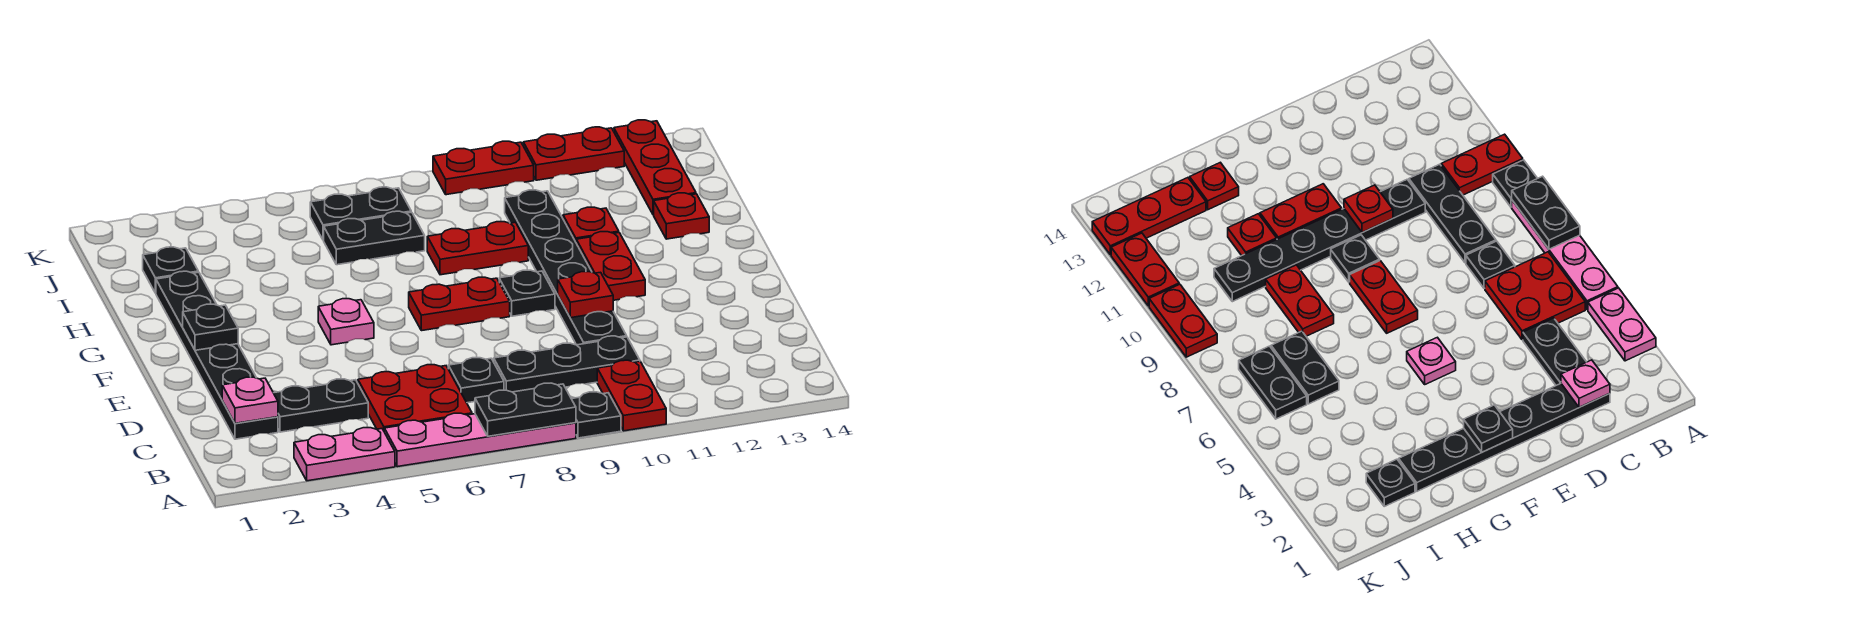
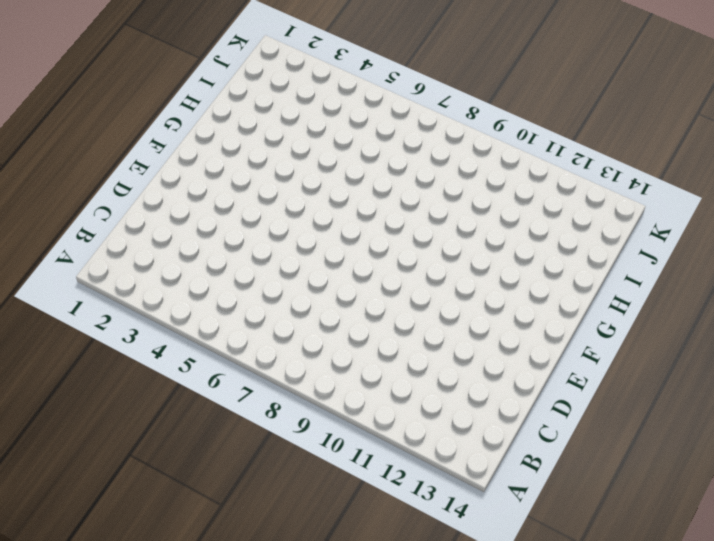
none -> pink 1x2 plate [294,428,395,481]
none -> pink 1x4 plate [384,413,576,467]
none -> black 1x1 plate [572,392,621,438]

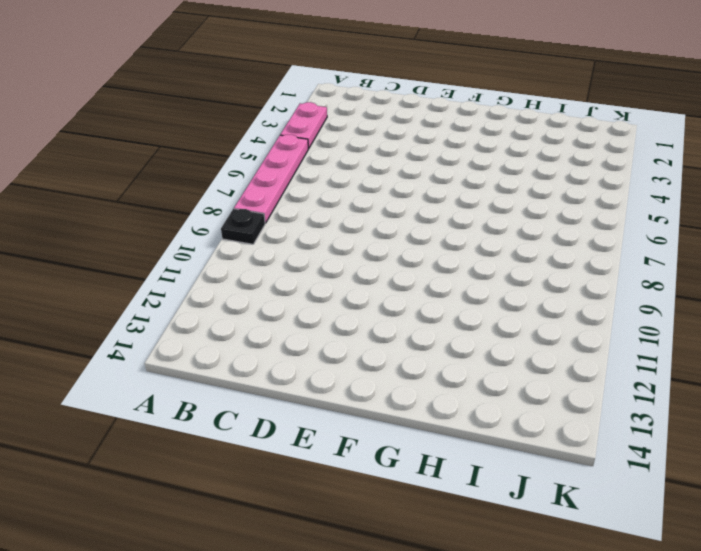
none -> red 1x2 plate [597,360,666,431]
none -> red 2x2 plate [358,365,472,431]
none -> black 1x6 plate [156,271,278,439]

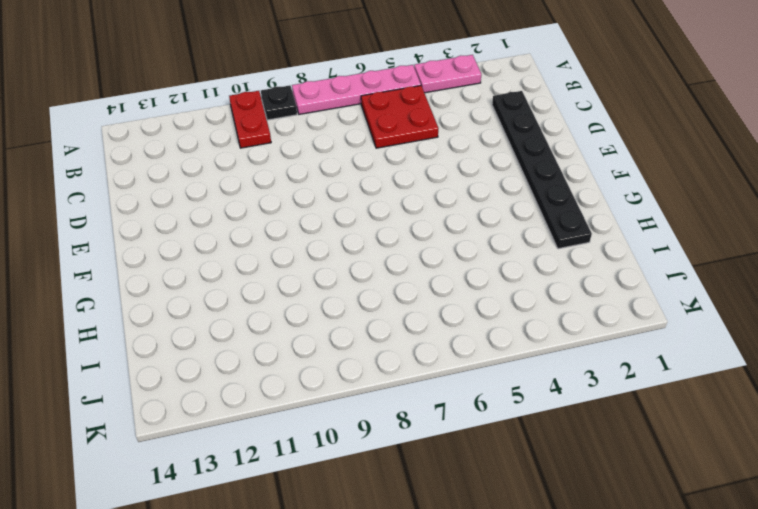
none -> black 1x2 plate [274,379,368,432]
none -> black 1x1 plate [448,358,504,403]
none -> black 1x3 plate [494,336,640,392]

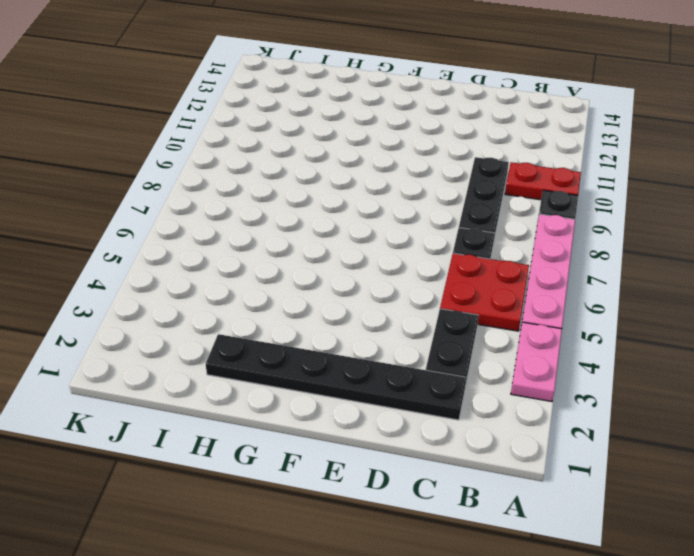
none -> black 1x6 plate [505,190,627,345]
none -> pink 1x1 plate [318,299,374,345]
none -> red 1x2 plate [409,277,510,331]

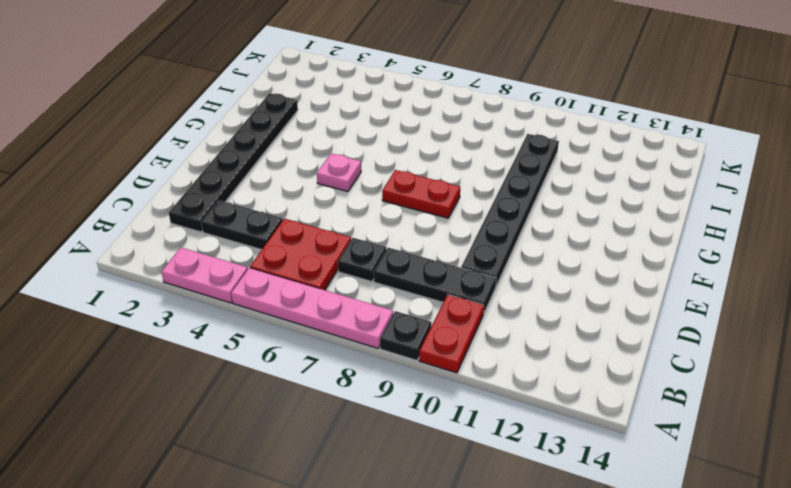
none -> black 1x1 plate [499,270,555,316]
none -> red 1x2 plate [576,232,645,300]
none -> red 1x2 plate [427,222,528,275]

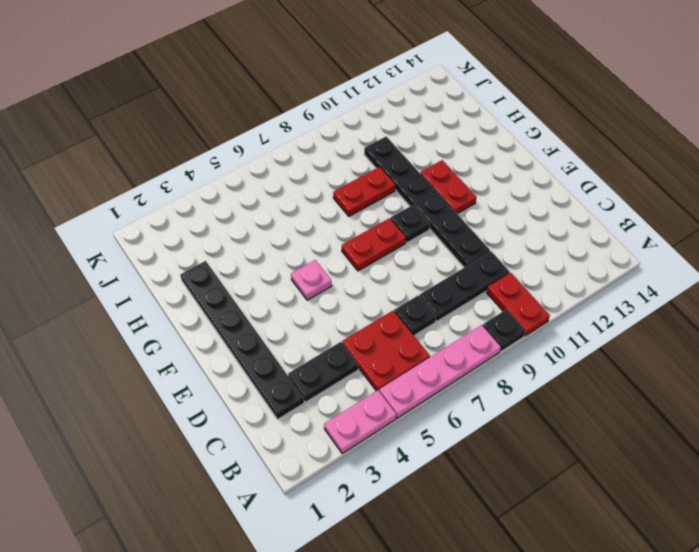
none -> red 1x1 plate [563,207,619,242]
none -> red 1x1 plate [654,193,709,239]
none -> black 1x1 plate [143,247,198,293]

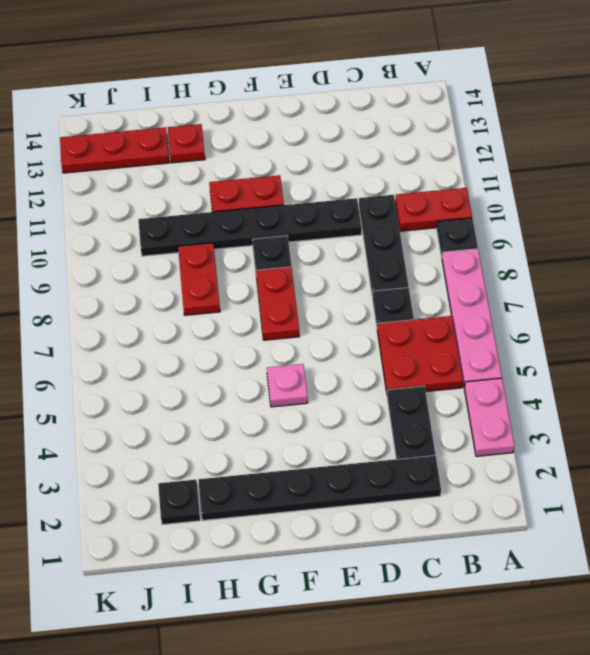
none -> red 1x1 plate [563,207,619,242]
none -> black 1x2 plate [324,211,425,265]
none -> black 1x2 plate [310,187,411,240]

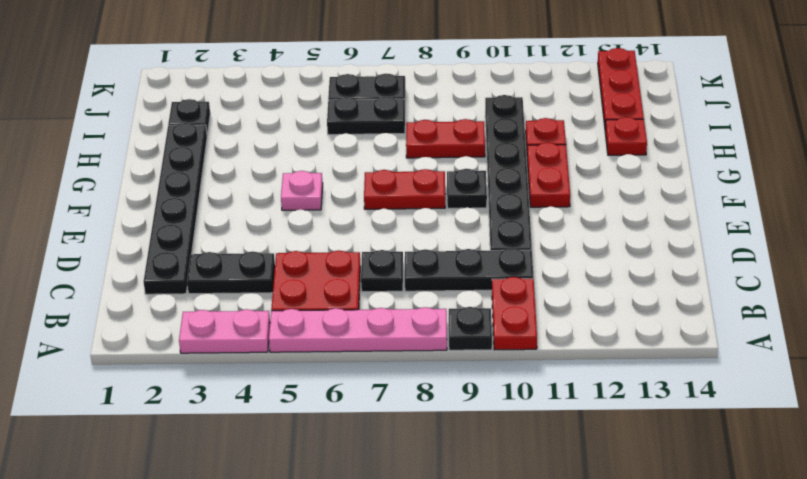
none -> red 1x2 plate [433,141,534,195]
none -> red 1x2 plate [523,127,624,180]
none -> black 1x2 plate [475,383,576,436]

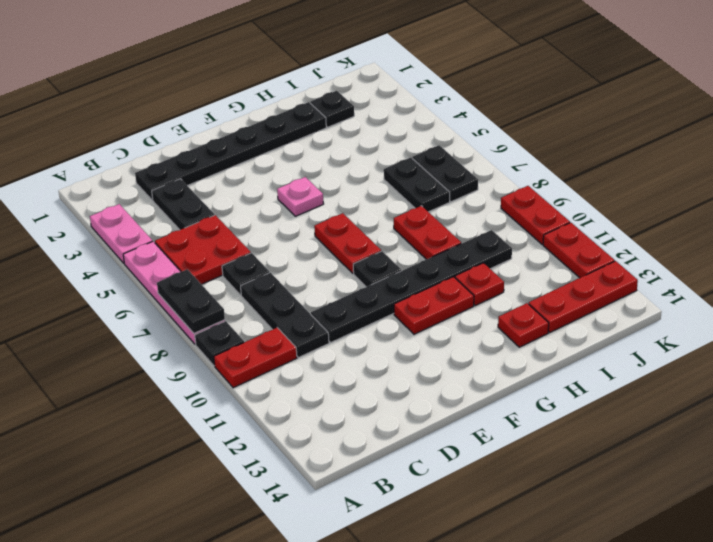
none -> pink 1x1 plate [222,377,278,423]
none -> red 1x1 plate [558,272,613,318]
none -> black 1x1 plate [183,304,238,350]

